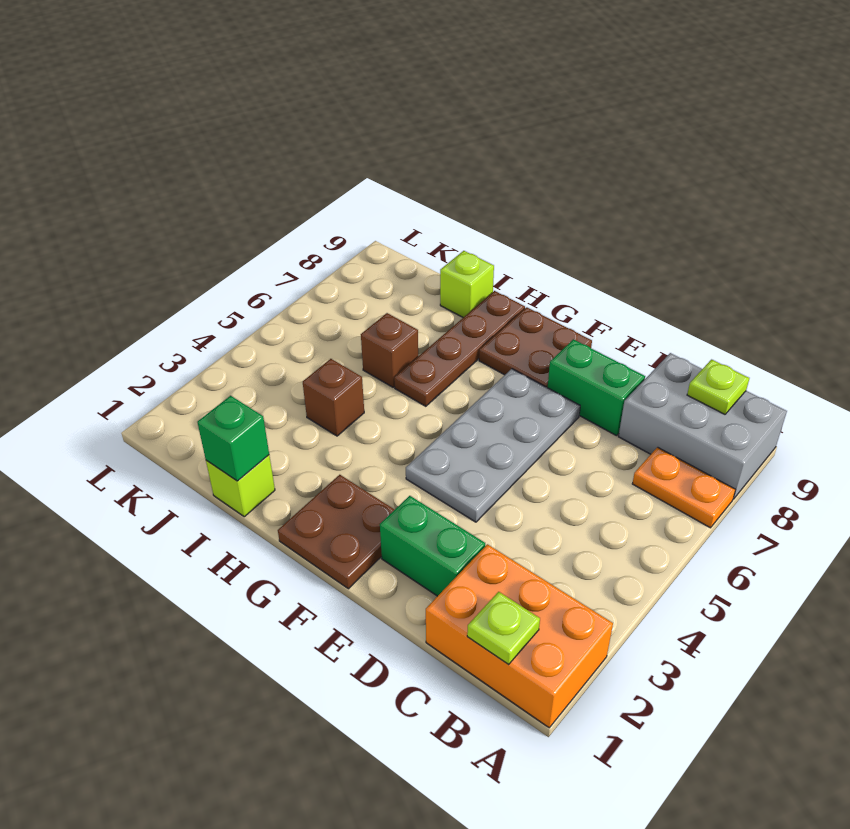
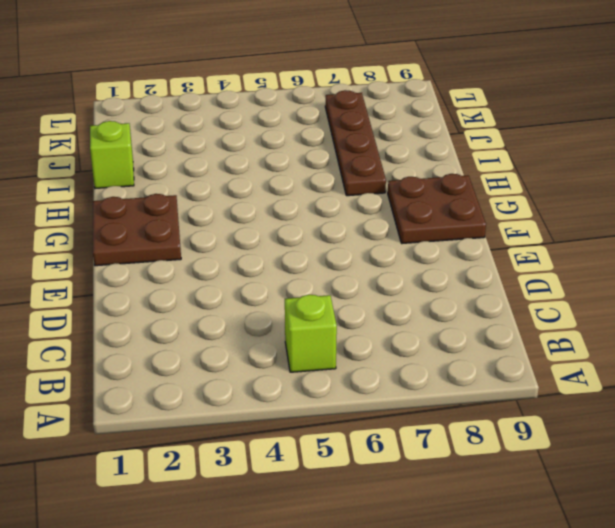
lime 1x1 brick [285,295,337,372] -> lime 1x1 brick moved to [440,251,494,317]
brown 1x4 plate [325,90,386,196] -> brown 1x4 plate turned to [394,291,525,406]
none -> orange 2x3 brick [426,544,613,728]
none -> orange 1x2 plate [632,447,736,528]
none -> grey 2x3 brick [618,353,787,499]

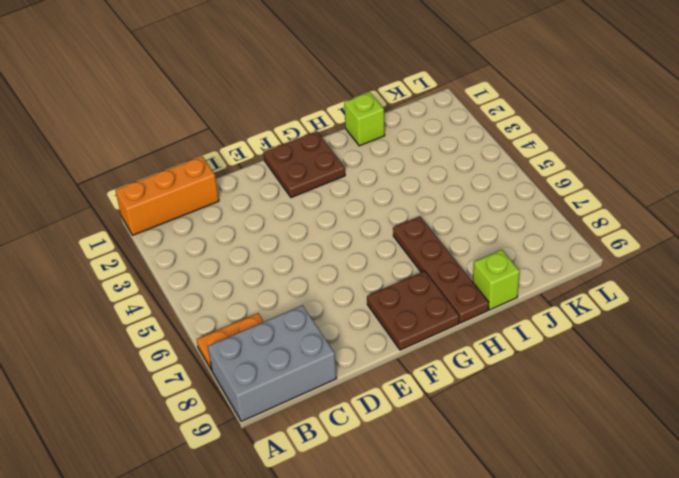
orange 1x3 brick [115,156,219,235] -> orange 2x3 brick [426,544,613,728]
none -> green 1x2 brick [380,496,485,596]
none -> green 1x2 brick [548,339,645,436]
none -> grey 2x4 plate [406,369,580,522]

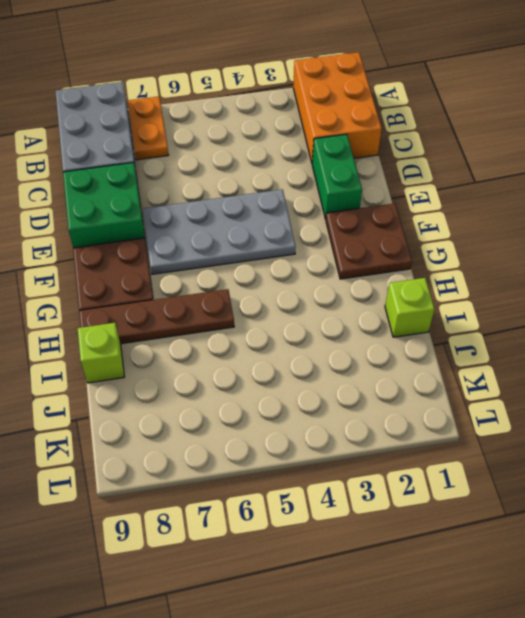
green 2x2 brick [63,162,145,248] -> green 1x2 brick [548,339,645,436]
none -> brown 1x1 brick [303,359,364,436]
none -> brown 1x1 brick [361,313,418,387]
none -> lime 1x1 plate [467,592,540,665]

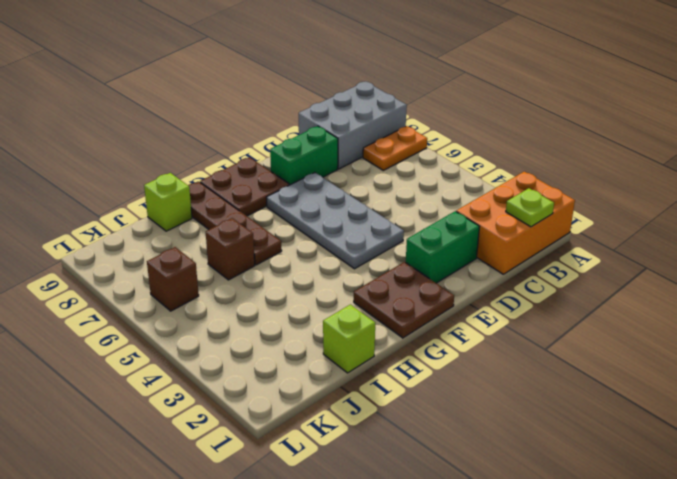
brown 1x1 brick [147,247,199,311] -> brown 1x1 brick moved to [303,359,364,436]
none -> lime 1x1 plate [687,360,749,414]
none -> green 1x1 brick [197,396,269,481]

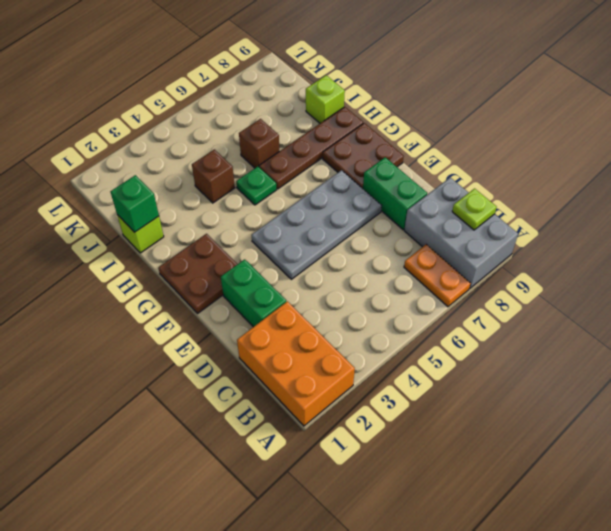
green 1x1 plate [236,167,277,205] -> none
none -> lime 1x1 plate [467,592,540,665]

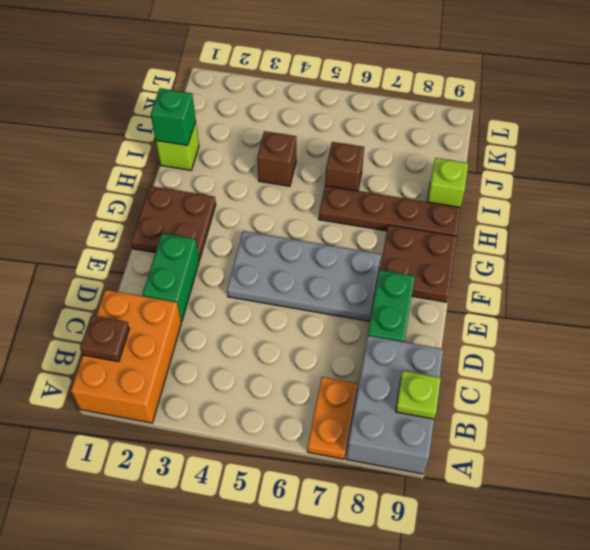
brown 1x1 plate [80,315,129,362] -> lime 1x1 plate [467,592,540,665]

